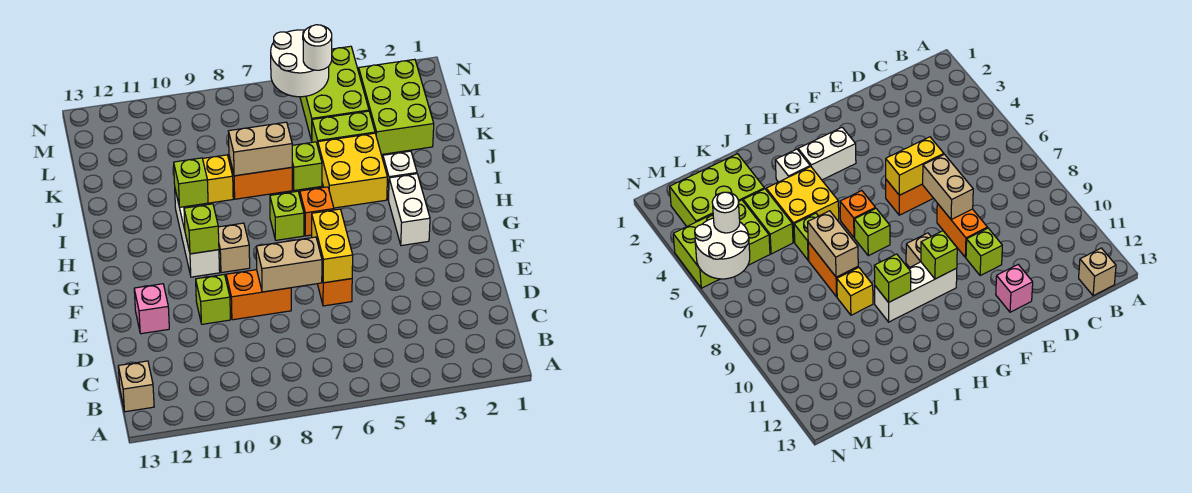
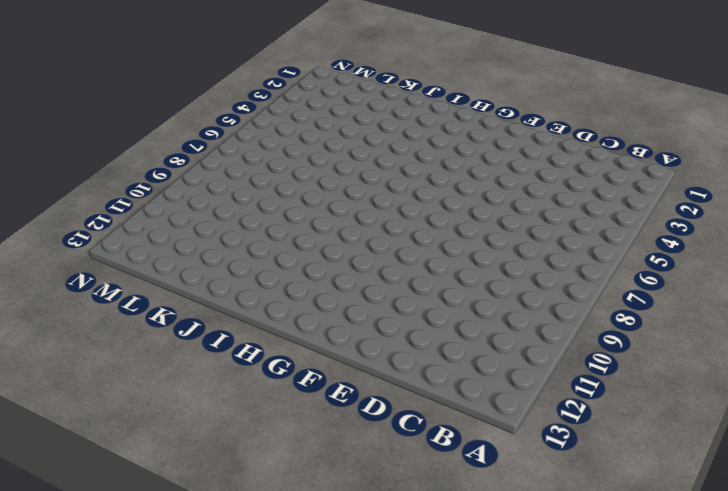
none -> tan 1x1 brick [118,361,154,412]
none -> orange 1x2 brick [318,279,352,306]
none -> orange 1x2 brick [226,270,291,320]

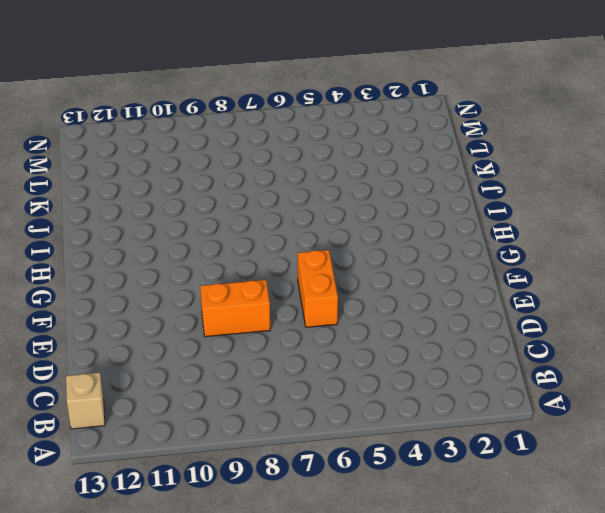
none -> lime 1x1 brick [196,275,230,324]
none -> pink 1x1 brick [134,284,169,334]
none -> white 1x2 brick [389,174,430,246]

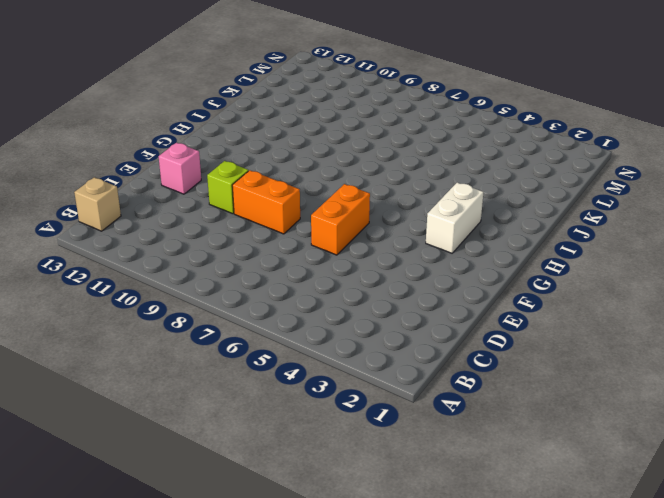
none -> tan 1x1 brick [218,223,250,273]
none -> white 1x3 brick [175,190,220,277]
none -> orange 1x1 brick [300,187,334,236]

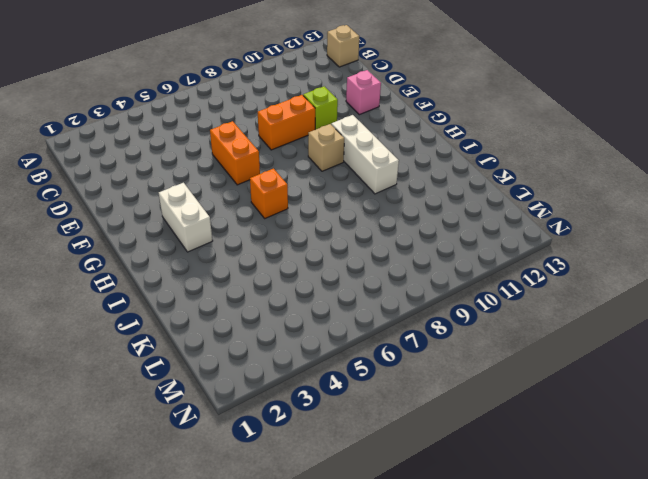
none -> lime 1x1 brick [270,191,304,240]
none -> white 1x1 brick [383,151,417,200]
none -> yellow 2x2 brick [318,133,387,208]

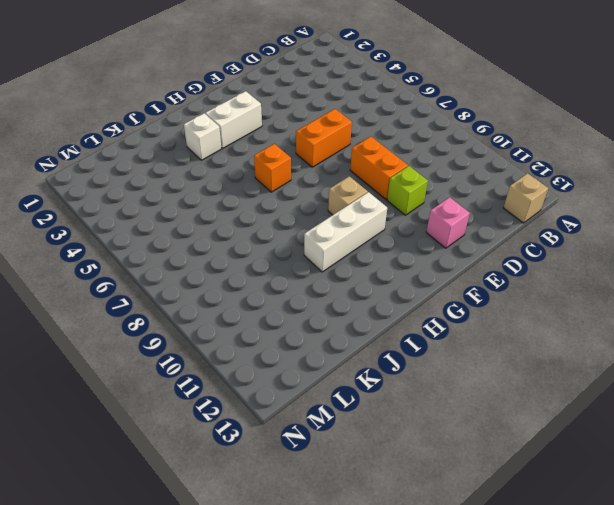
none -> lime 1x1 brick [270,191,304,240]
none -> yellow 2x2 brick [318,133,387,208]
none -> lime 1x1 brick [292,142,322,190]

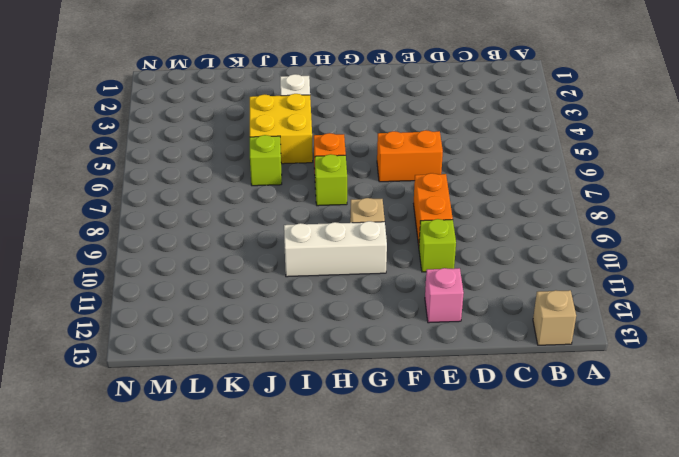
none -> white 1x2 brick [389,174,430,246]
none -> orange 1x2 brick [229,157,292,199]
none -> yellow 1x1 brick [203,155,233,203]

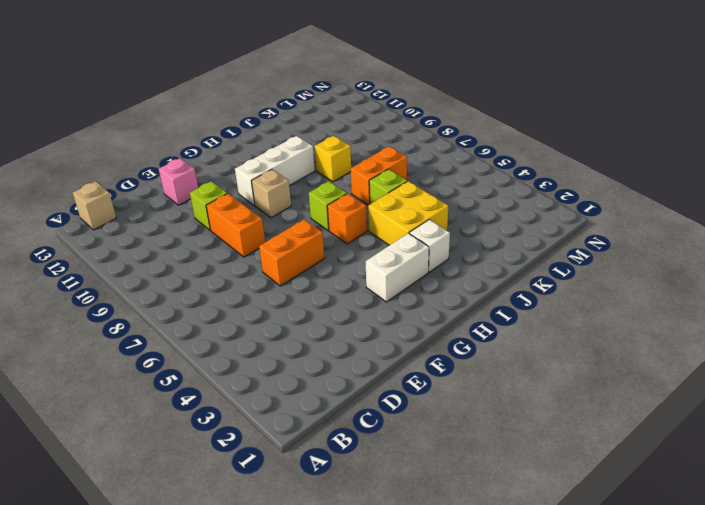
orange 1x2 brick [351,147,407,205] -> orange 1x2 brick turned to [229,157,292,199]
none -> lime 2x3 brick [359,59,434,154]
none -> lime 1x2 brick [312,111,375,145]
none -> lime 2x3 brick [300,46,369,141]

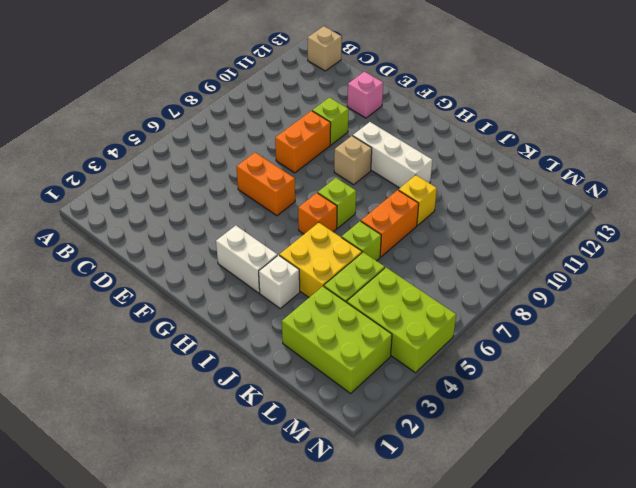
none -> yellow 1x2 brick [312,209,353,283]
none -> tan 1x2 brick [256,237,322,292]
none -> lime 1x1 brick [184,204,219,254]

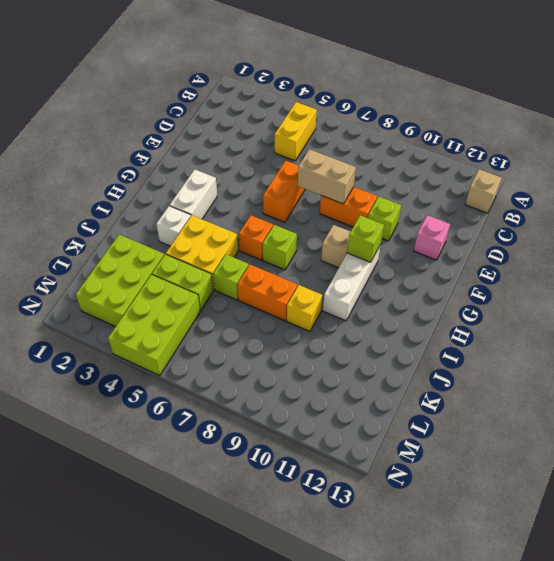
yellow 1x2 brick [275,102,317,161] -> yellow 1x2 brick moved to [312,209,353,283]
none -> lime 1x1 brick [174,158,208,207]
none -> tan 1x2 brick [228,122,292,176]
none -> white 2x2 round brick [271,30,329,97]

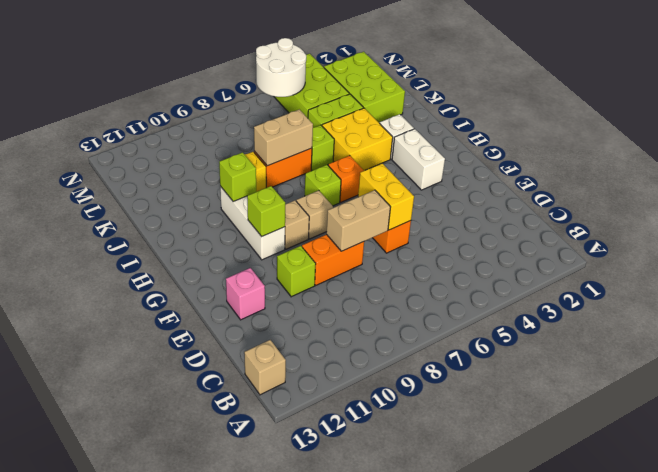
tan 1x1 brick [296,190,333,239] -> none
none -> white 1x1 round brick [303,25,332,70]

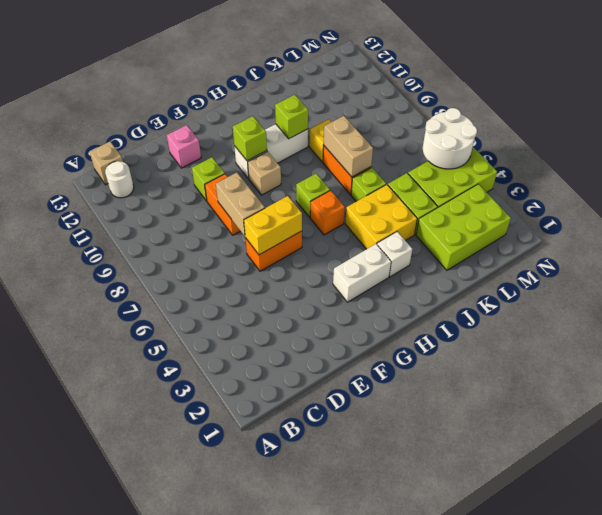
white 1x1 round brick [105,161,134,198] -> white 1x1 round brick moved to [303,25,332,70]

